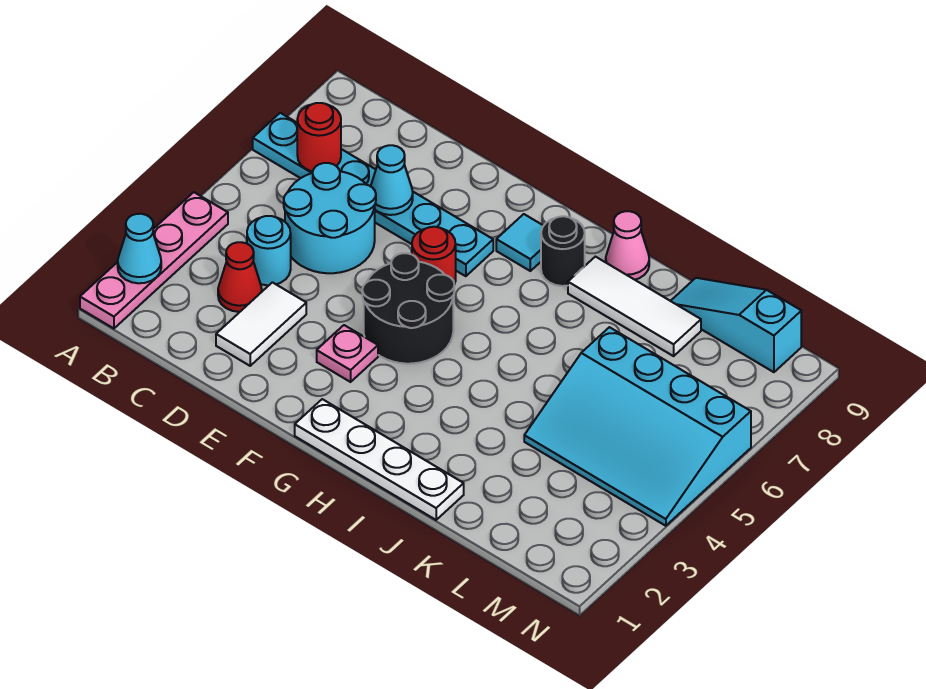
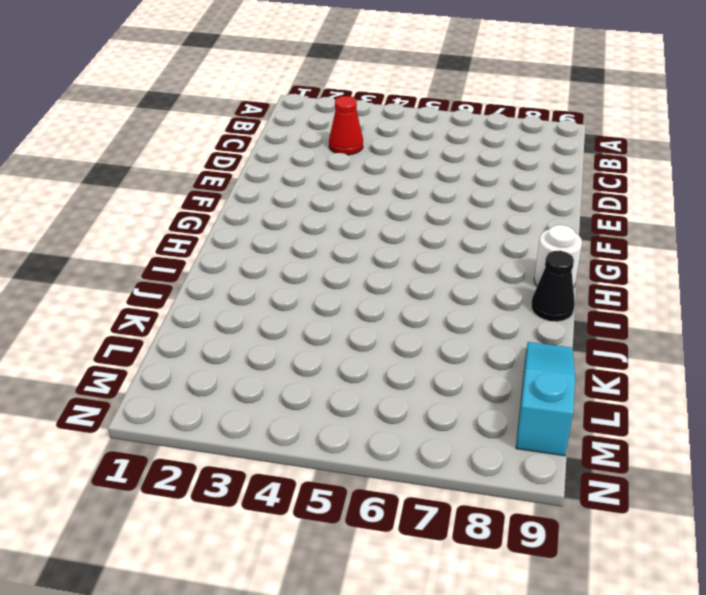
white 1x1 round brick [534,225,582,288] -> none
black 1x1 cone [531,251,575,322] -> pink 1x1 cone [606,211,649,280]
none -> pink 1x4 plate [80,192,228,328]
none -> cyan 1x6 plate [253,113,493,276]
none -> cyan 1x1 round brick [247,216,291,285]

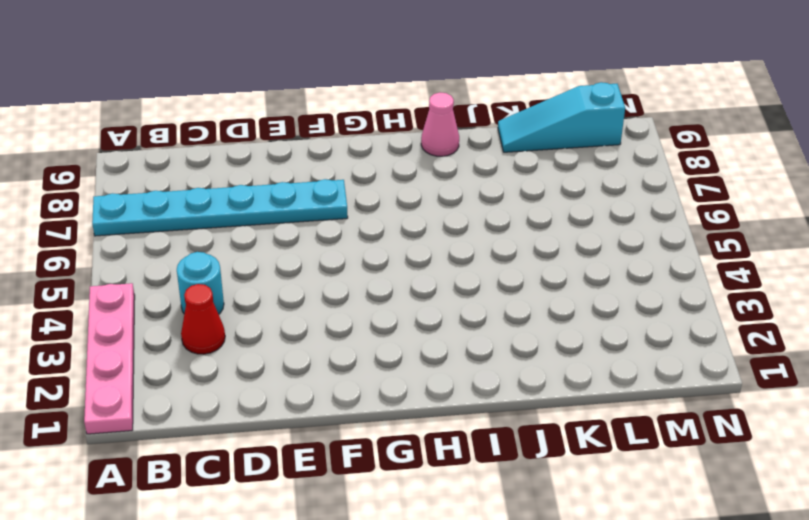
none -> cyan 2x2 round brick [284,163,376,273]
none -> white 1x2 tile [216,282,306,366]
none -> pink 1x1 plate [317,325,378,382]

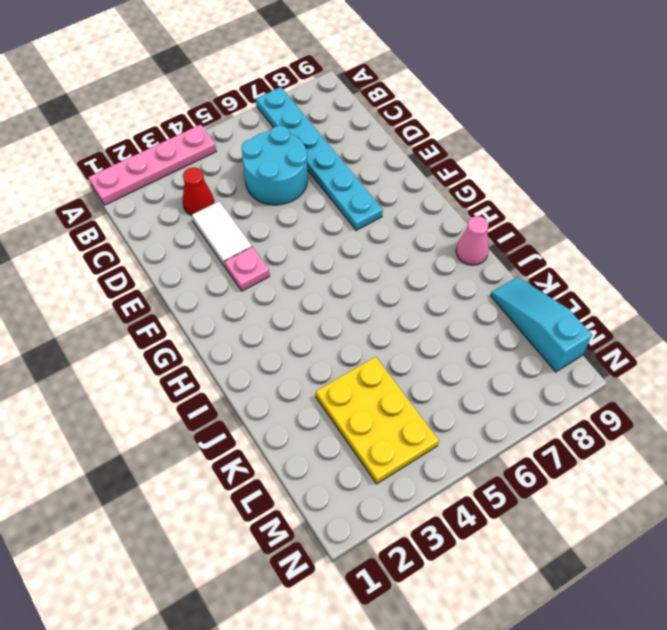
white 1x2 tile [192,201,252,267] -> white 1x2 tile turned to [216,282,306,366]
yellow 2x3 plate [316,357,439,484] -> cyan 3x4 slope [524,327,751,526]
none -> cyan 1x1 round brick [247,216,291,285]
none -> black 2x2 round brick [362,253,454,364]
none -> red 1x1 round brick [412,227,456,284]

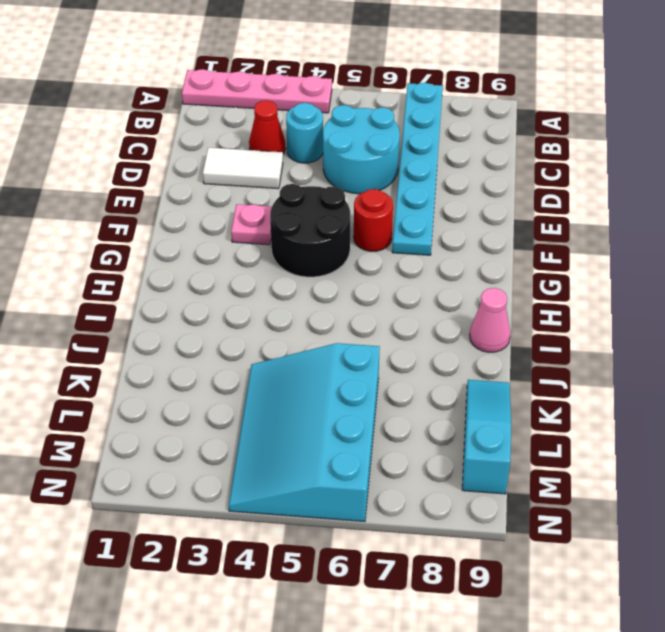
none -> white 1x4 plate [295,399,464,520]
none -> cyan 1x1 tile [496,214,543,271]
none -> black 1x1 round brick [541,216,585,286]

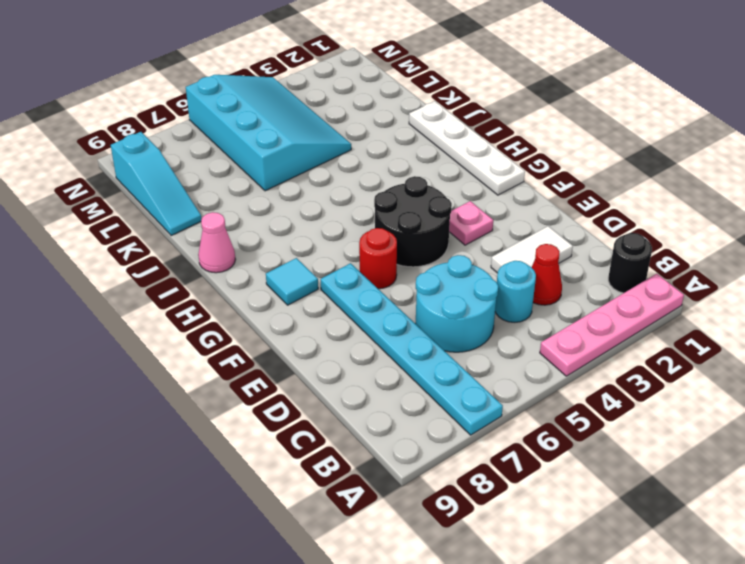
black 1x1 round brick [608,233,652,293] -> black 1x1 round brick moved to [541,216,585,286]
none -> white 1x3 tile [568,257,701,356]
none -> cyan 1x1 cone [118,214,161,283]
none -> red 1x1 round brick [297,103,341,172]

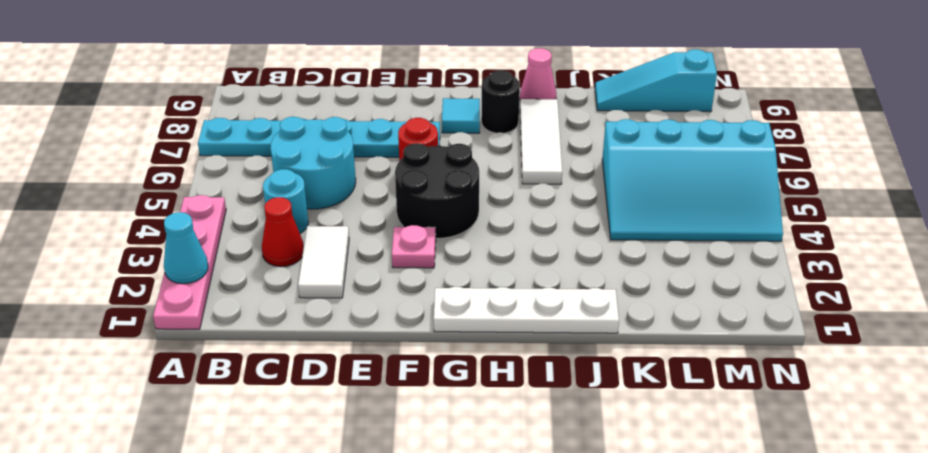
white 1x3 tile [520,99,562,184] -> white 1x3 tile turned to [568,257,701,356]
none -> red 1x1 round brick [297,103,341,172]
none -> cyan 1x1 cone [371,145,413,215]

